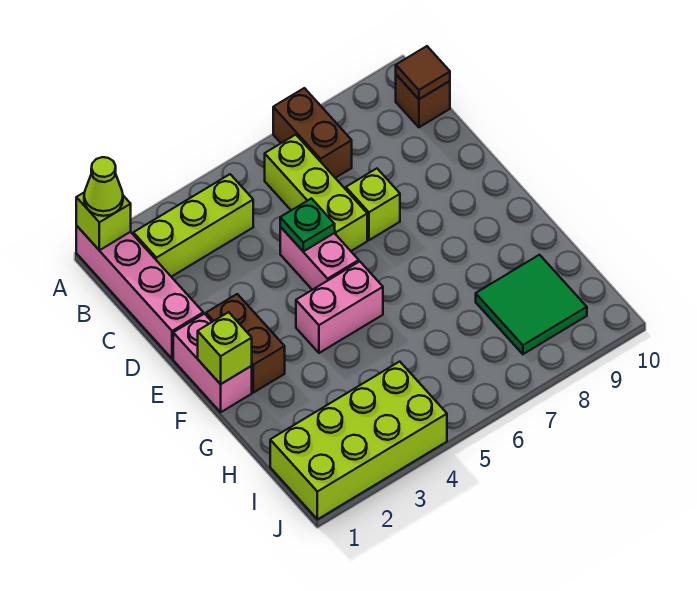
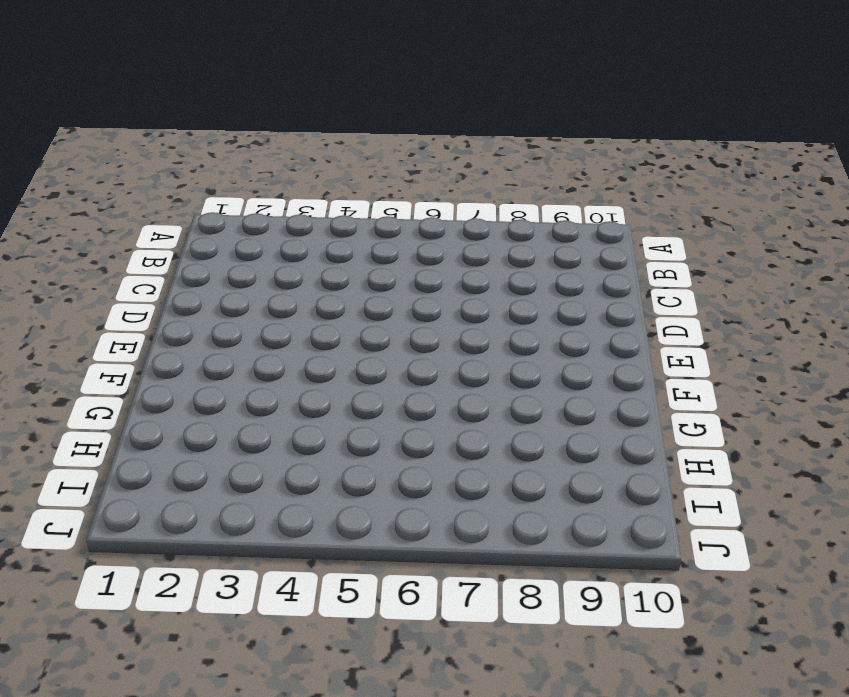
none -> pink 1x4 brick [76,226,203,359]
none -> brown 1x2 brick [273,88,352,178]
none -> lime 1x3 brick [133,174,253,277]

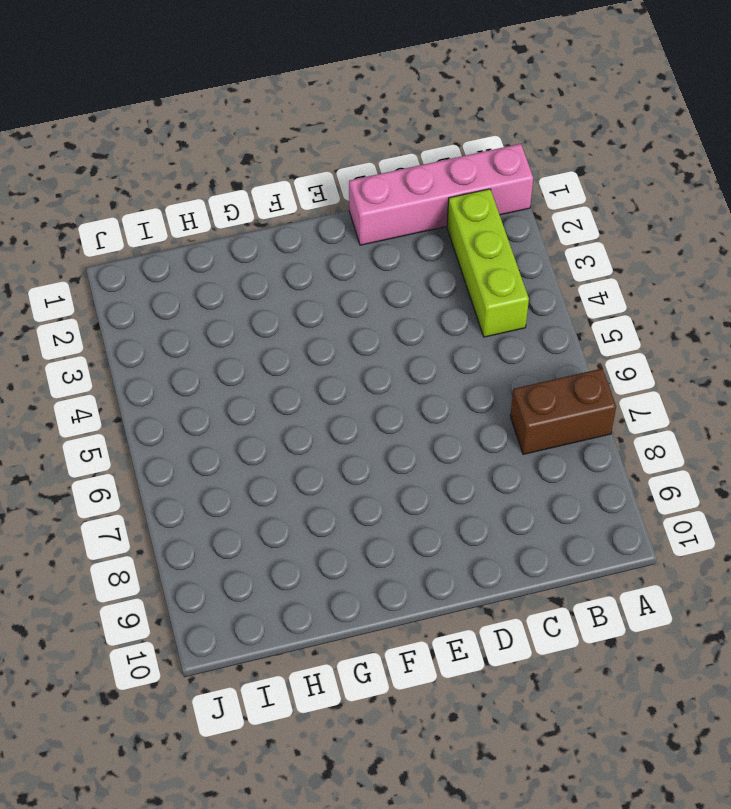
none -> lime 1x3 brick [265,135,367,251]
none -> brown 1x1 brick [396,75,450,127]
none -> pink 1x2 brick [280,227,359,290]

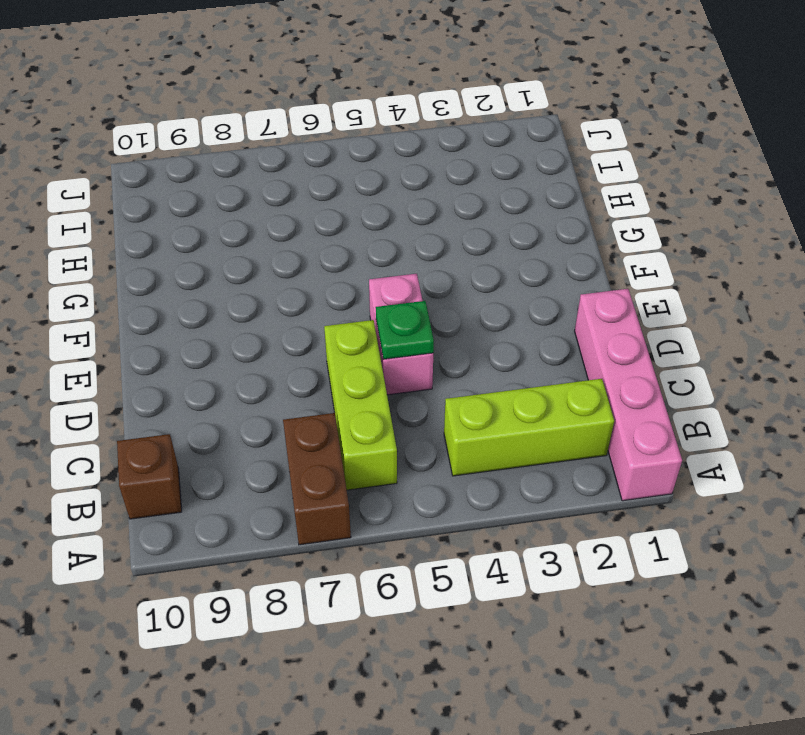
none -> lime 1x1 brick [346,169,400,240]
none -> pink 1x2 brick [173,314,252,412]
none -> brown 1x2 brick [206,294,285,393]

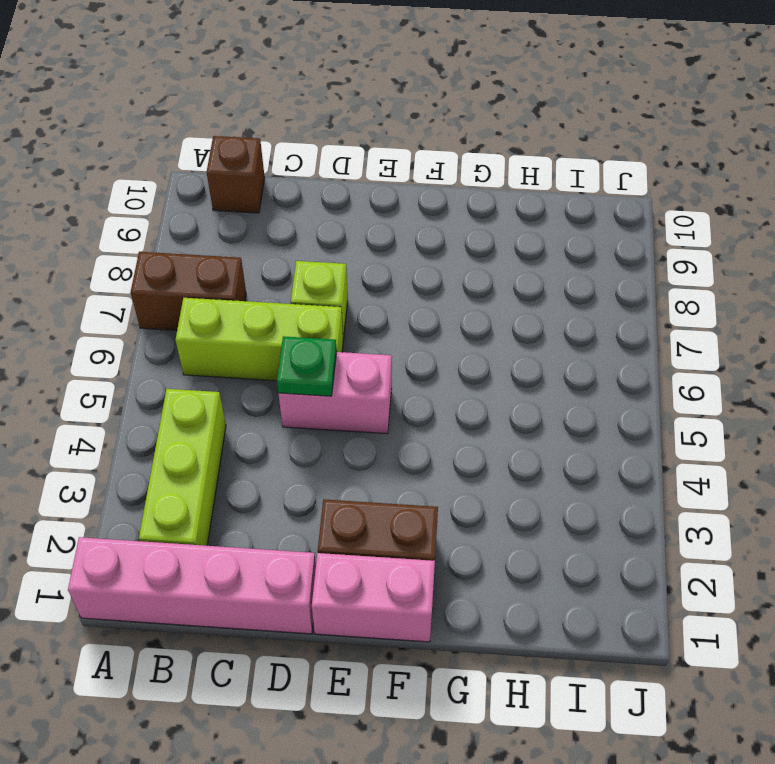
none -> pink 1x2 brick [296,262,383,353]
none -> green 2x2 tile [476,255,587,354]
none -> lime 2x4 brick [270,362,447,519]

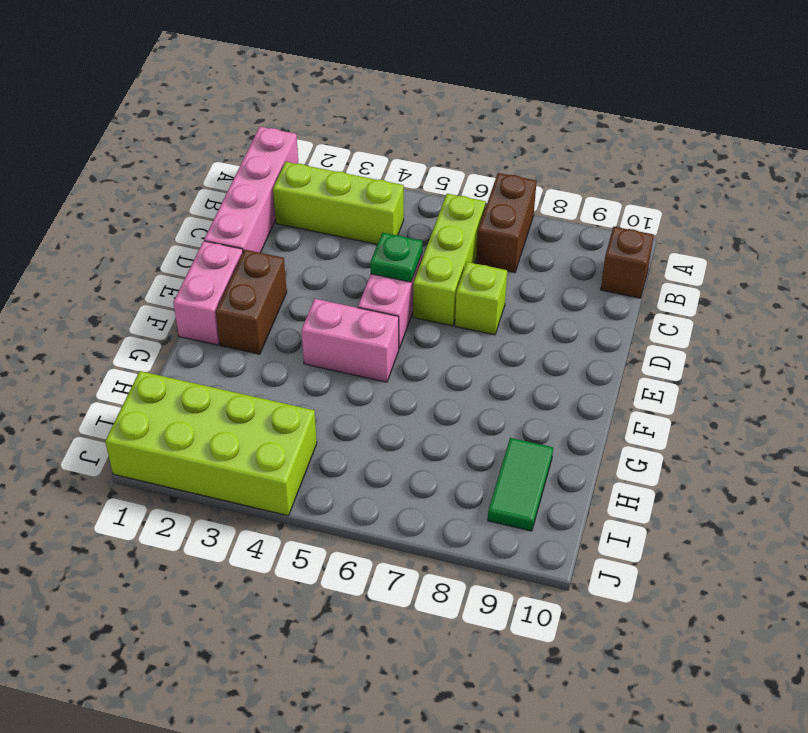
green 1x2 tile [488,438,553,531] -> green 2x2 tile [476,255,587,354]
none -> lime 1x1 brick [76,192,131,250]
none -> brown 1x1 tile [396,46,450,99]
none -> lime 1x1 brick [198,312,252,384]

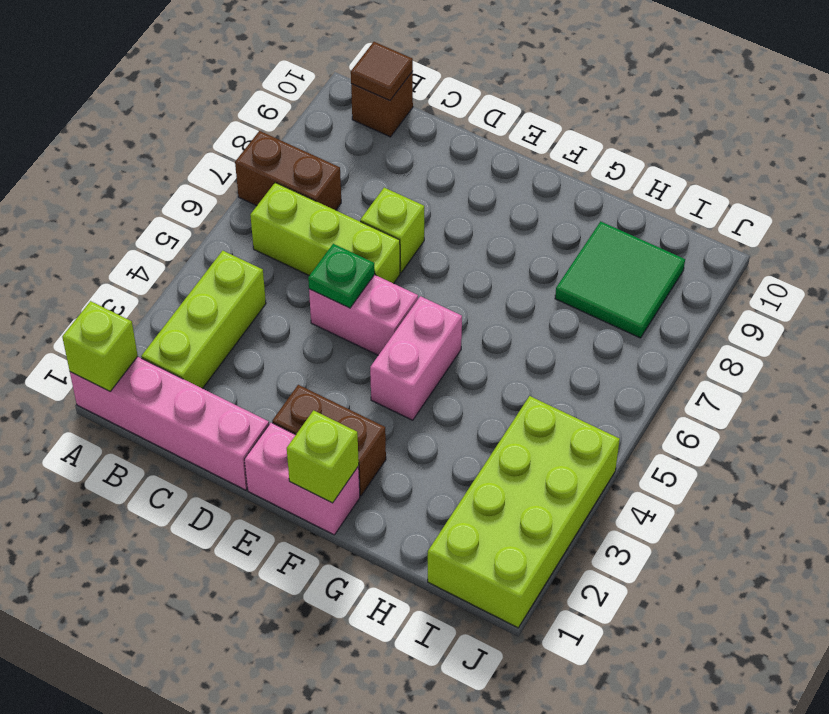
none -> lime 1x1 cone [84,157,123,216]

